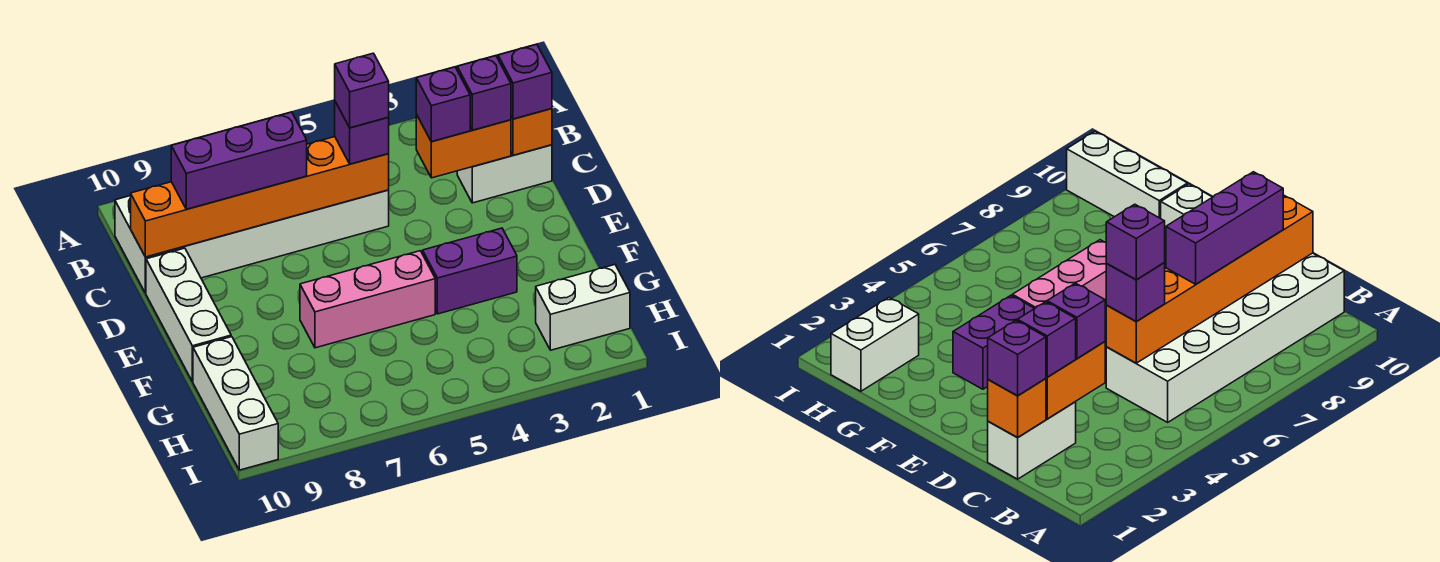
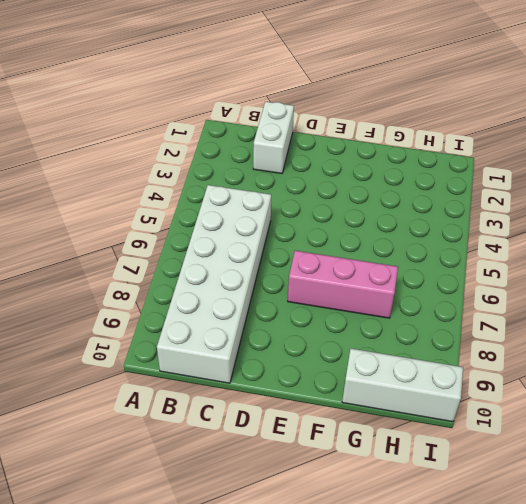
pink 1x3 brick [288,251,398,318] -> pink 1x3 brick turned to [300,251,435,348]
none -> white 1x3 brick [146,248,231,382]
none -> purple 1x2 brick [423,228,517,314]
none -> white 1x2 brick [536,265,630,350]

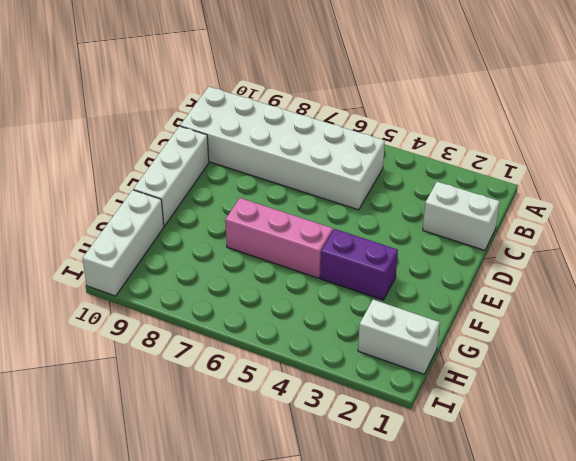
none -> orange 1x1 brick [511,109,552,155]
none -> orange 1x2 brick [416,114,511,178]
none -> orange 1x6 brick [131,137,389,257]

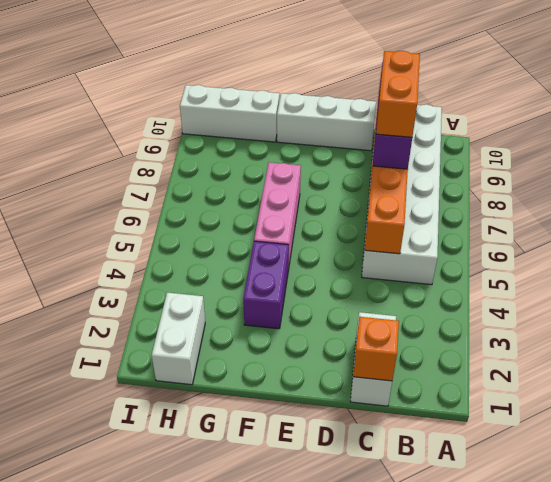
orange 1x2 brick [376,51,420,137] -> orange 1x2 brick moved to [416,114,511,178]
none -> purple 1x1 brick [498,44,552,119]
none -> purple 1x1 brick [457,56,511,130]
none -> purple 1x1 brick [416,67,470,142]

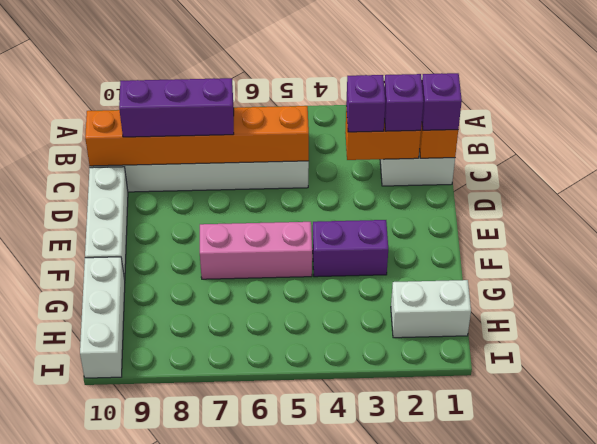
none -> purple 1x1 brick [335,102,389,164]
none -> purple 1x1 brick [335,53,389,128]

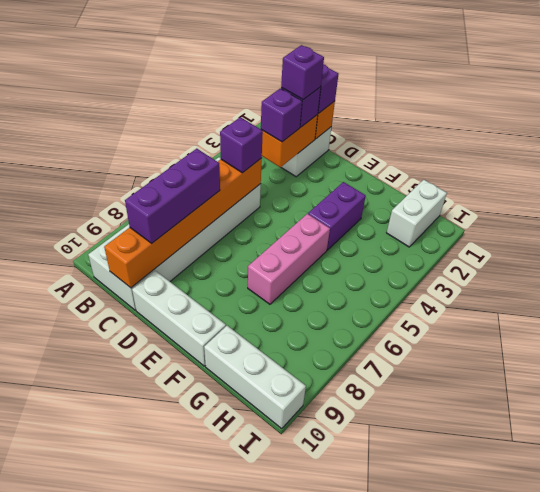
purple 1x1 brick [281,45,324,100] -> purple 1x1 brick moved to [335,53,389,128]

